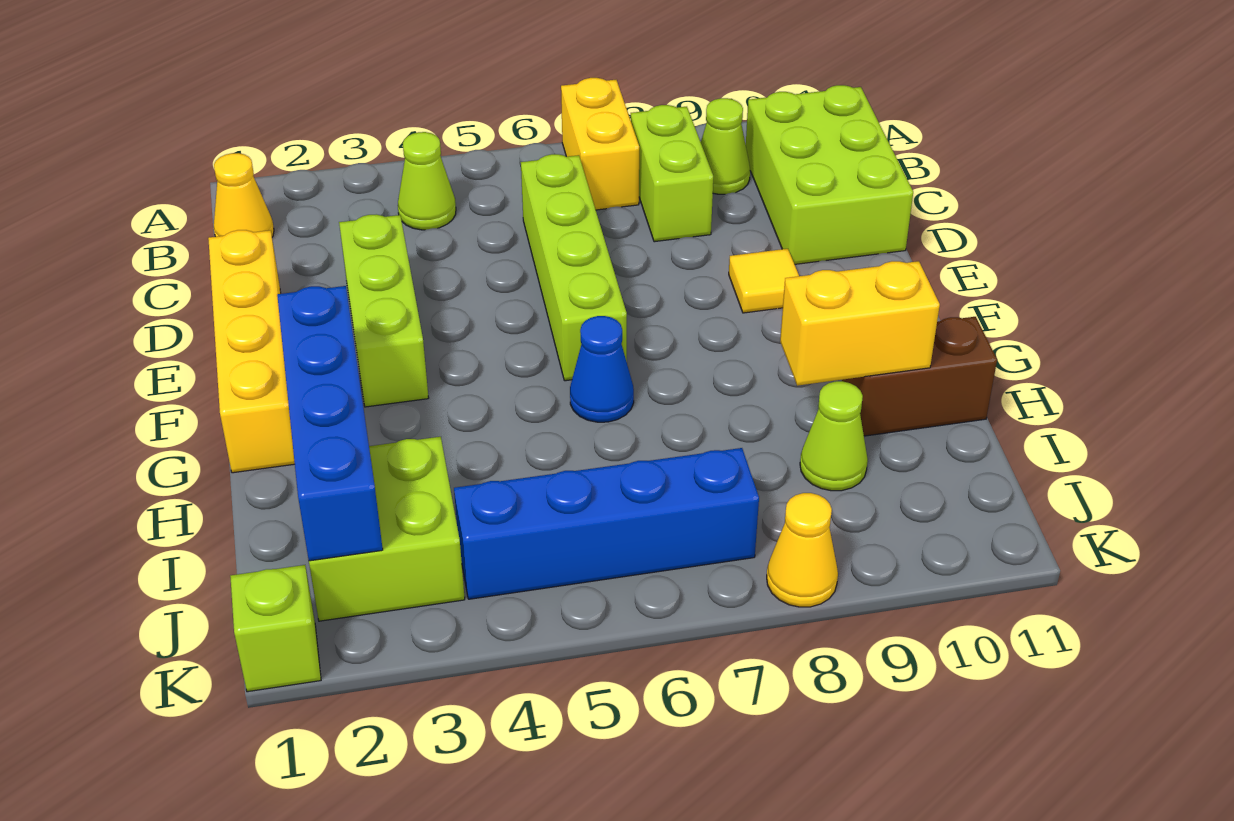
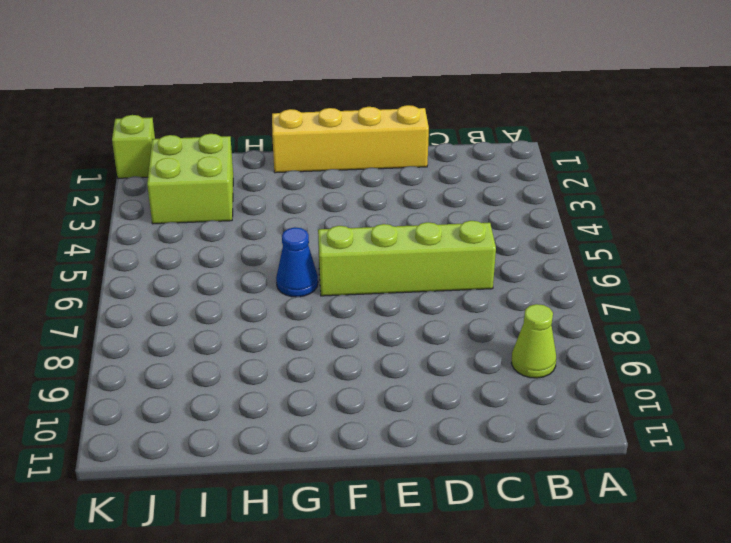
none -> yellow 1x2 brick [561,78,639,210]
none -> yellow 1x1 cone [214,153,274,237]
none -> lime 1x1 cone [398,132,456,230]

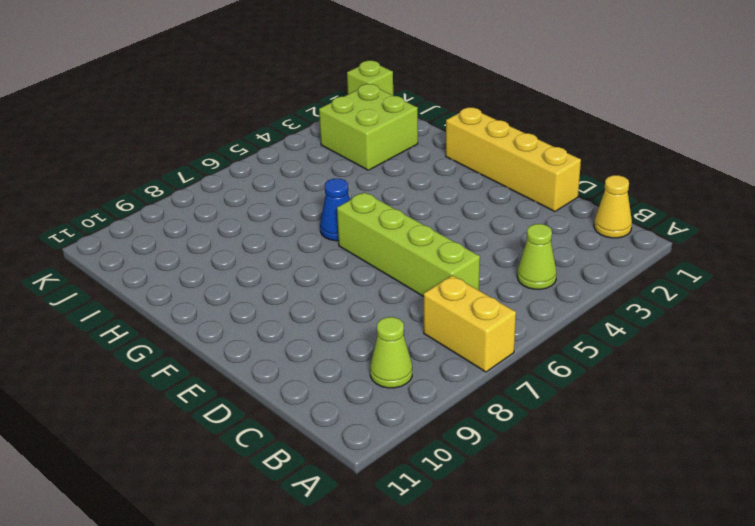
none -> lime 1x2 brick [631,105,713,242]
none -> lime 2x3 brick [746,85,913,264]
none -> lime 1x3 brick [339,214,429,407]

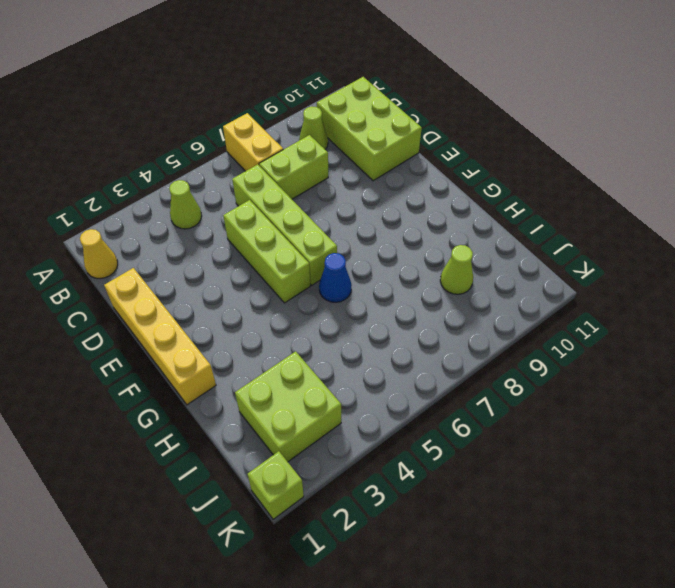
lime 1x2 brick [259,135,328,199] -> lime 1x2 brick turned to [631,105,713,242]
lime 1x3 brick [223,200,310,303] -> lime 1x3 brick moved to [339,214,429,407]
none -> yellow 1x1 tile [729,249,799,313]
none -> brown 1x2 brick [842,317,997,436]
none -> blue 1x4 brick [454,448,759,599]

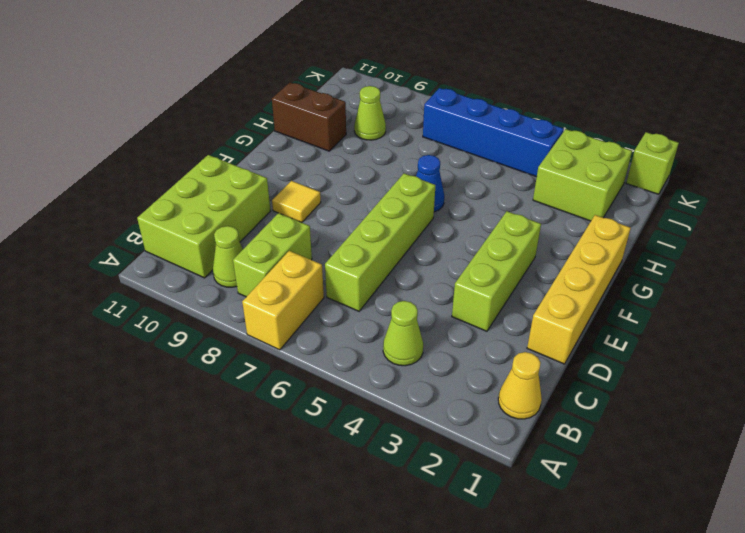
none -> yellow 1x1 cone [767,493,838,607]
none -> blue 1x4 brick [277,286,383,561]
none -> yellow 1x2 brick [780,261,940,386]

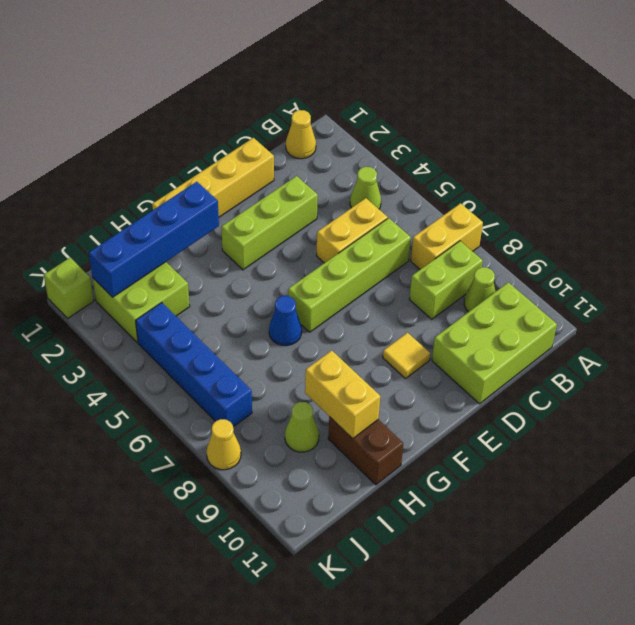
yellow 1x2 brick [317,198,388,263] -> none

